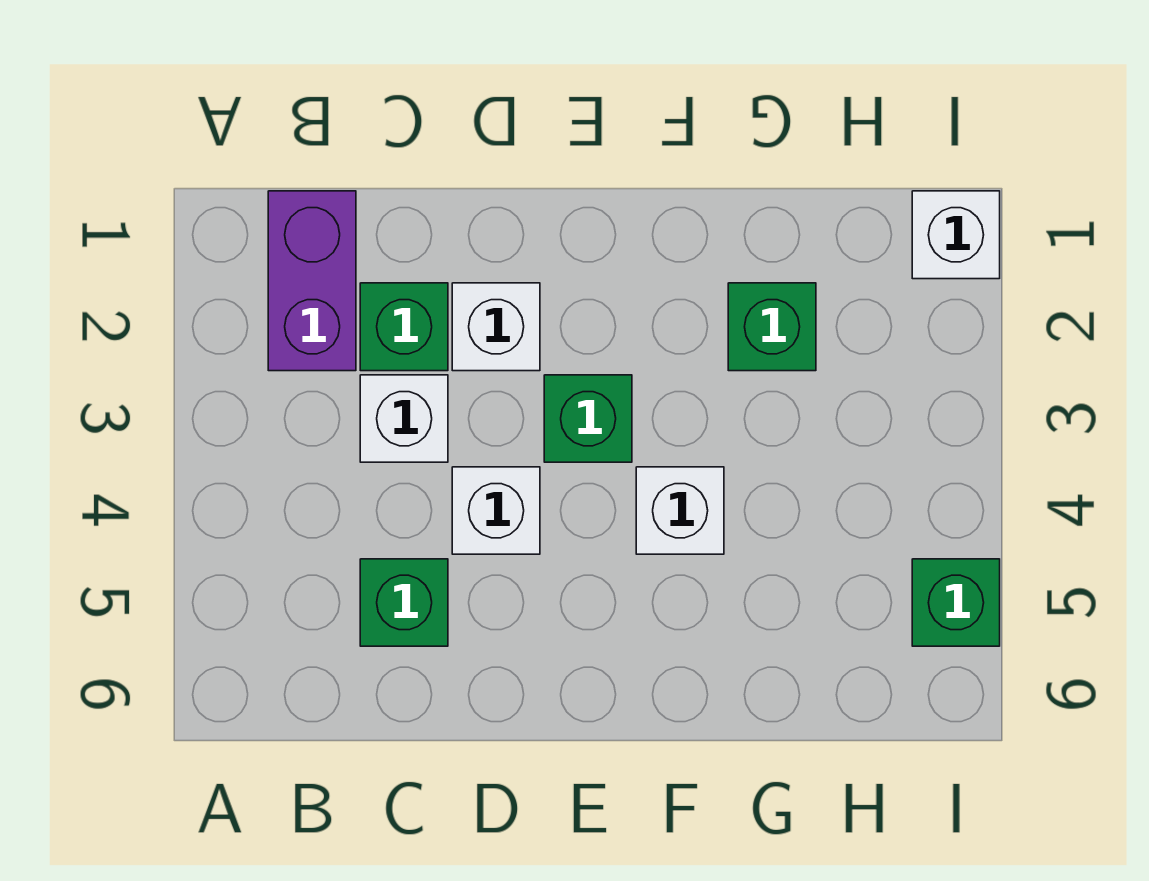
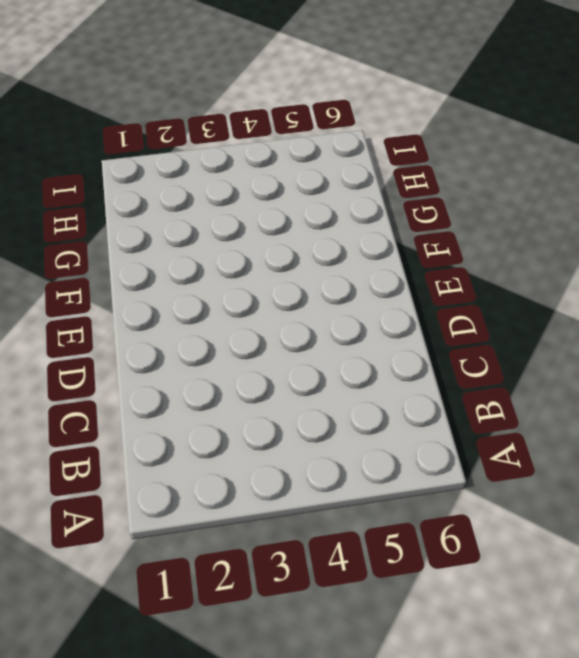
none -> purple 1x2 brick [268,191,356,371]
none -> green 1x1 brick [360,283,448,371]

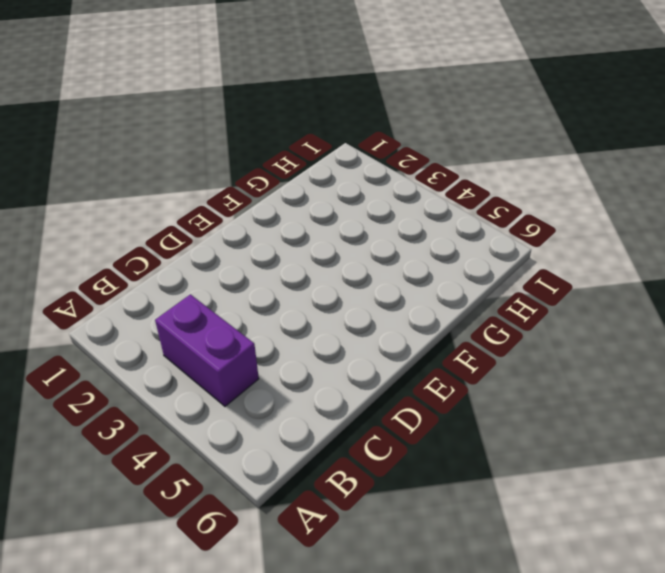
purple 1x2 brick [155,294,259,406] -> purple 1x2 brick moved to [268,191,356,371]
none -> green 1x1 brick [360,283,448,371]
none -> white 1x1 brick [360,375,448,462]

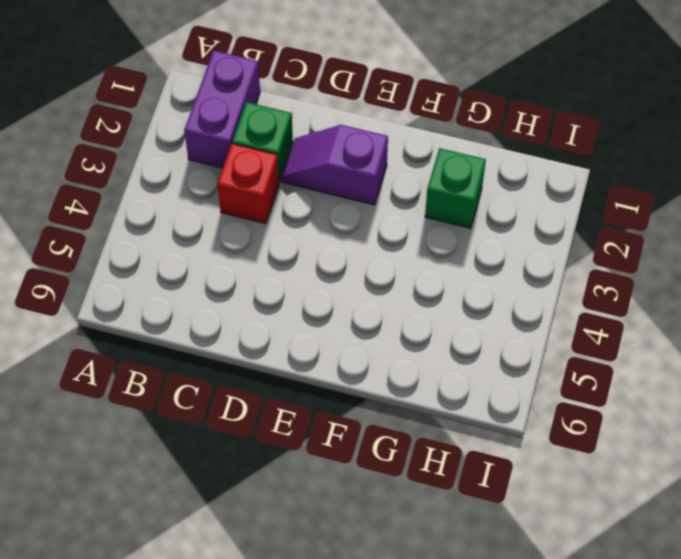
red 1x1 brick [217,144,279,224] -> white 1x1 brick [360,375,448,462]
purple 1x2 slope [282,125,388,205] -> white 1x1 brick [452,283,540,371]
none -> green 1x1 brick [360,559,448,646]
none -> white 1x1 brick [452,467,540,554]

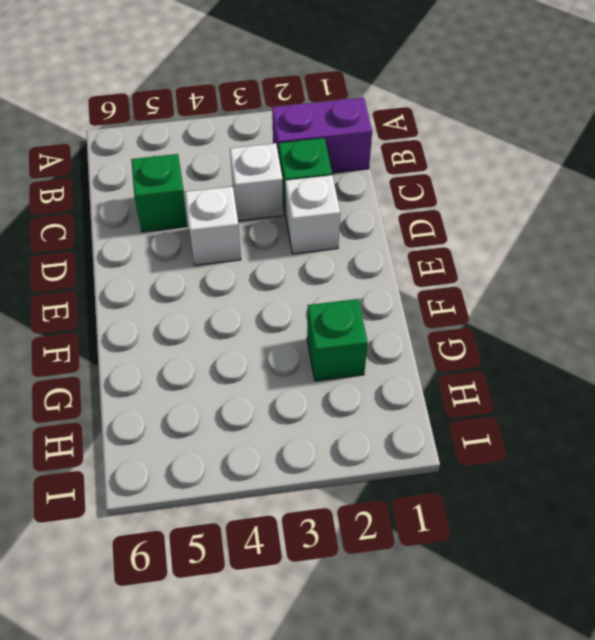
none -> green 1x1 brick [544,375,632,462]
none -> white 1x1 brick [636,467,724,554]

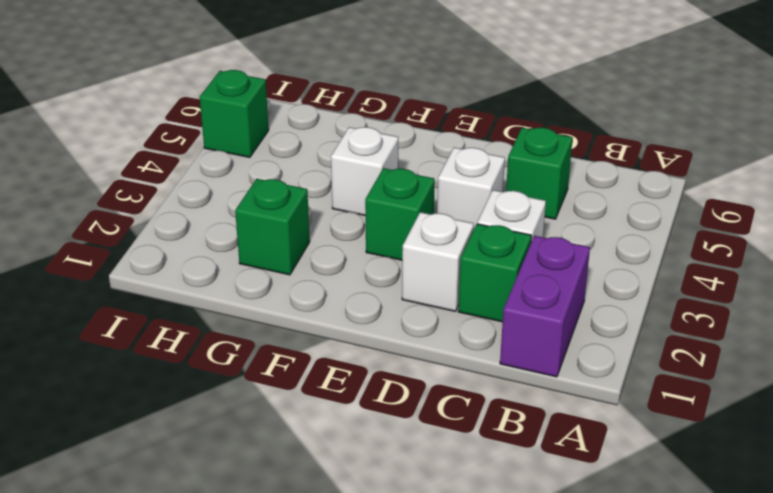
none -> white 1x1 brick [912,191,1000,279]

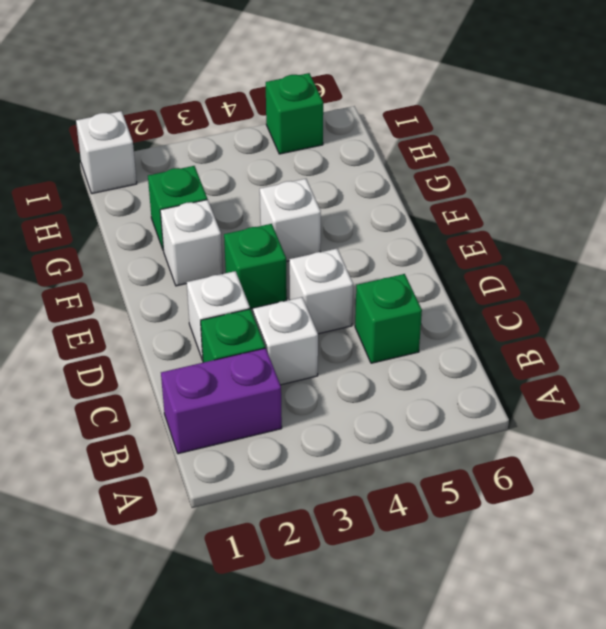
white 1x1 brick [160,199,223,286] -> none

